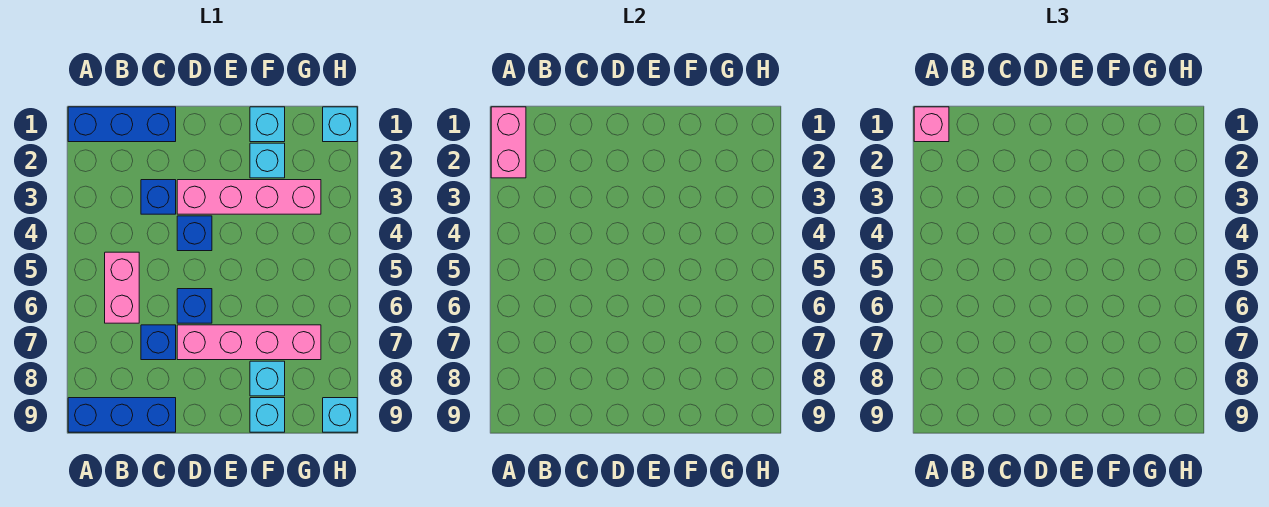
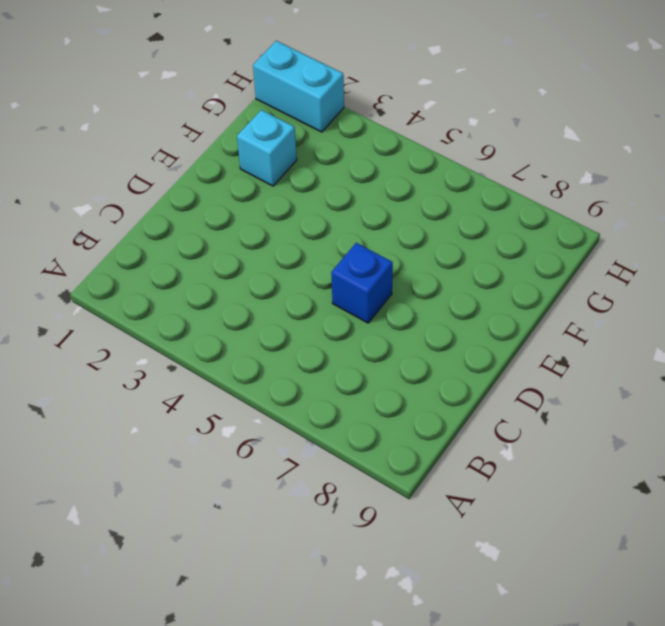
cyan 1x2 brick [253,41,344,132] -> cyan 1x1 brick [323,107,357,142]
none -> blue 1x3 brick [68,107,176,142]
none -> blue 1x3 brick [68,398,176,432]
none -> pink 1x2 brick [105,252,139,323]

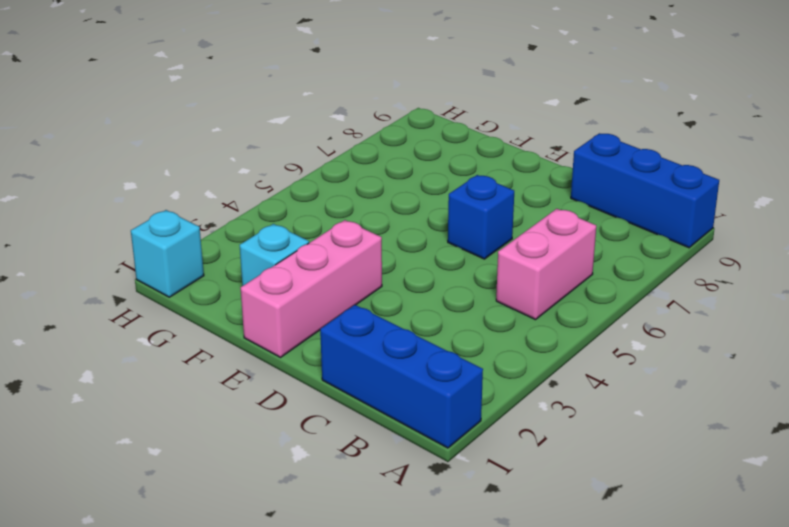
pink 1x3 brick [241,220,382,357] -> pink 1x4 brick [177,180,321,214]
none -> blue 1x1 brick [141,180,176,214]
none -> blue 1x1 brick [141,325,176,360]
none -> blue 1x1 brick [177,216,212,251]

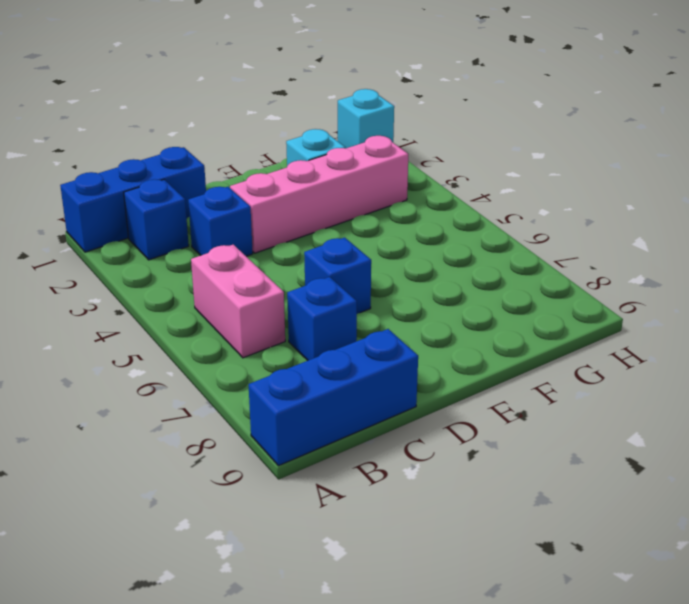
blue 1x1 brick [124,179,189,260] -> blue 1x1 brick moved to [177,216,212,251]
none -> pink 1x4 brick [177,325,321,360]
none -> cyan 1x1 brick [250,107,285,142]
none -> cyan 1x1 brick [250,361,285,396]

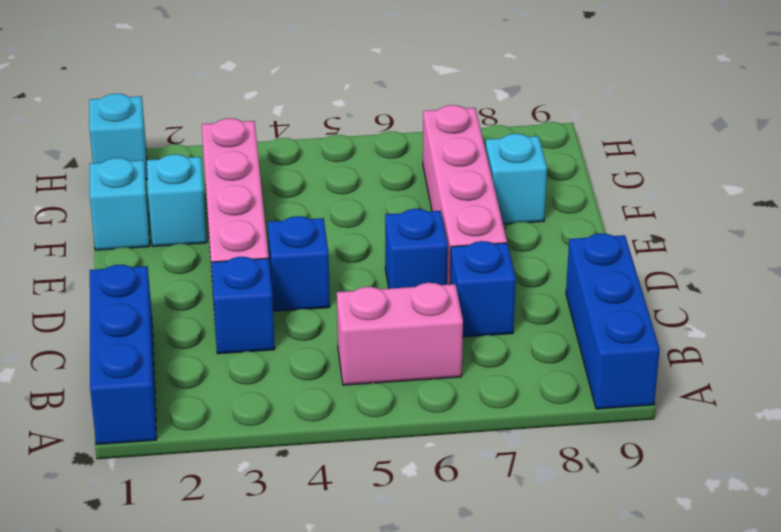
none -> cyan 1x1 brick [250,398,285,432]
none -> cyan 1x1 brick [323,398,357,432]
none -> pink 1x2 brick [491,107,526,178]

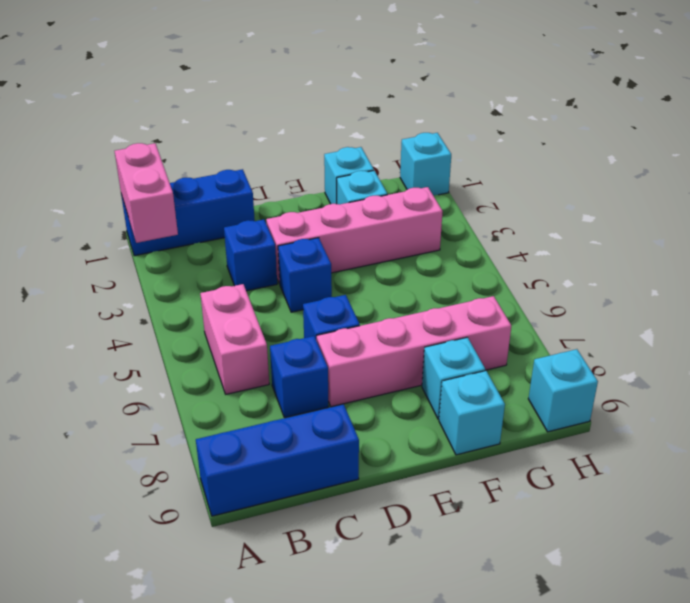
none -> pink 1x1 brick [914,107,949,142]

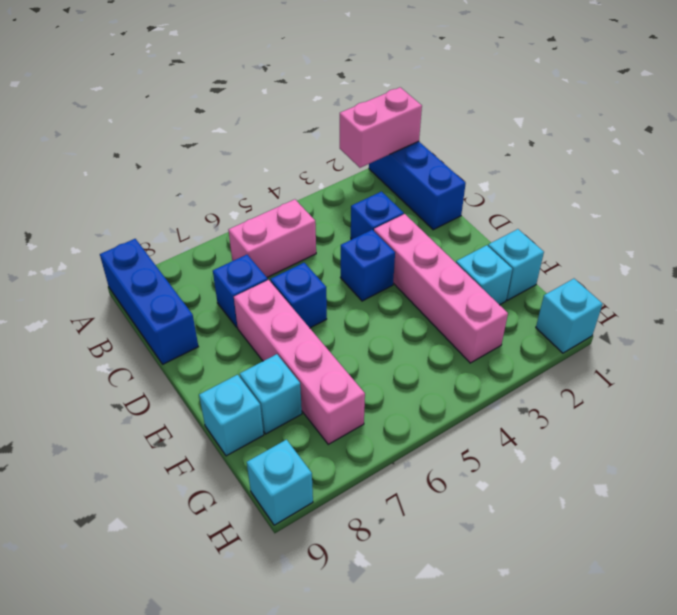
none -> pink 1x1 brick [914,107,949,142]

